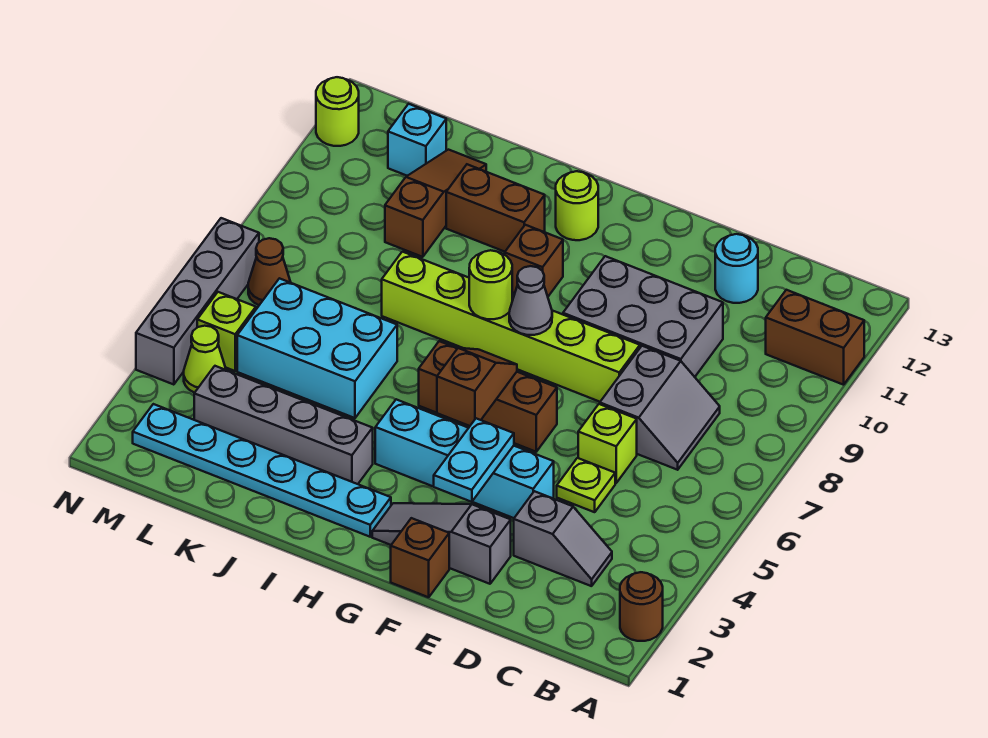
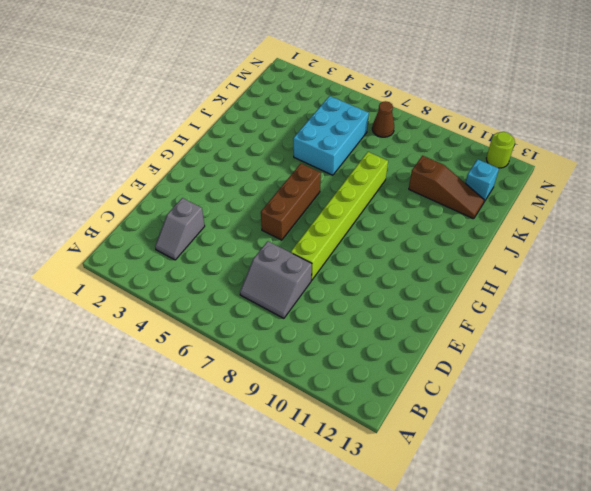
none -> brown 1x1 round brick [620,572,663,641]
none -> brown 1x2 brick [766,290,864,385]
none -> lime 1x1 plate [557,458,615,512]
none -> lime 1x1 brick [578,404,637,483]

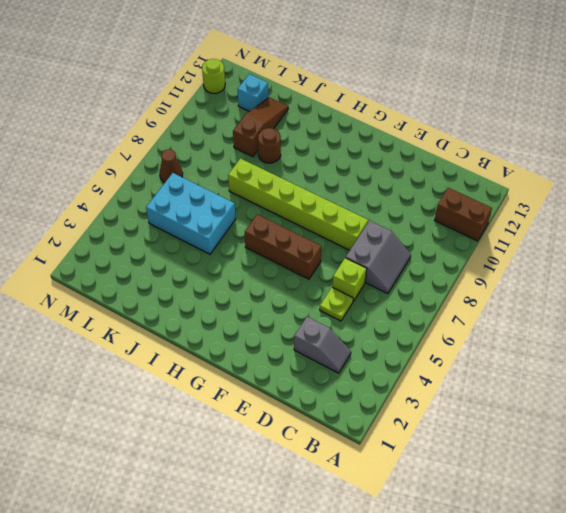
brown 1x1 round brick [258,128,281,163] -> brown 1x1 round brick moved to [620,572,663,641]
none -> grey 2x3 brick [563,256,723,377]
none -> cyan 1x1 round brick [715,234,758,303]
none -> grey 1x3 slope [372,503,511,584]
none -> cyan 1x4 brick [375,399,554,518]

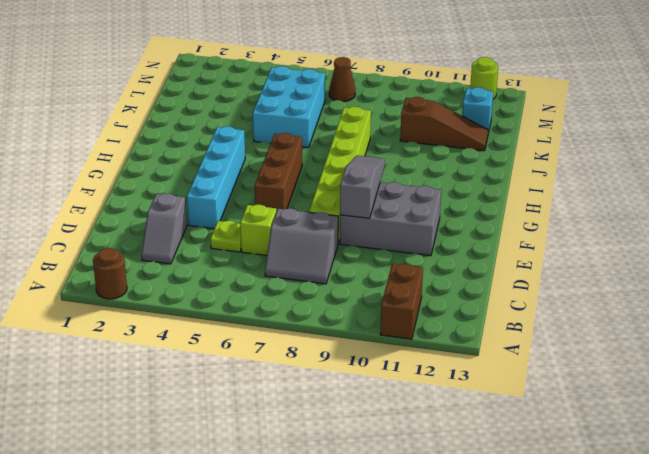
grey 2x3 brick [340,182,441,256] -> grey 2x3 brick turned to [563,256,723,377]
grey 1x3 slope [340,155,385,218] -> grey 1x3 slope moved to [372,503,511,584]
none -> cyan 1x1 round brick [715,234,758,303]
none -> brown 1x1 brick [391,518,449,597]
none -> cyan 1x6 plate [133,404,391,537]
none -> brown 1x1 brick [505,225,563,296]

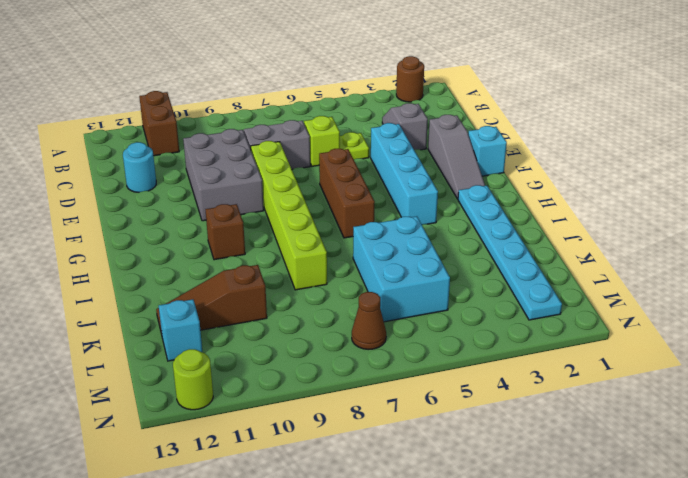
cyan 1x1 brick [468,126,507,176] -> brown 1x1 brick [391,518,449,597]
none -> lime 1x1 round brick [556,171,598,240]
none -> grey 1x4 brick [194,366,373,484]
none -> brown 1x2 brick [446,164,545,252]
none -> lime 1x1 cone [184,326,226,393]

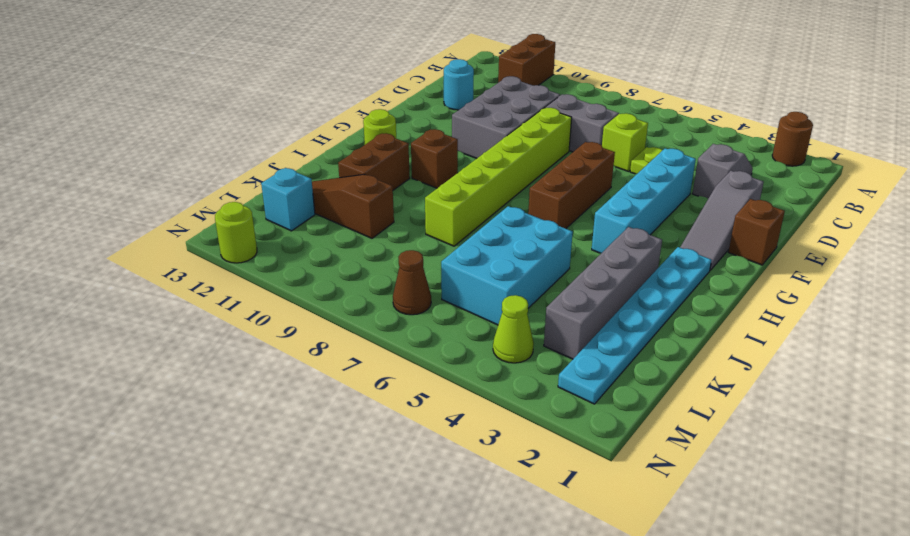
none -> lime 1x1 brick [197,292,256,371]
none -> grey 1x4 brick [136,218,259,385]
none -> cyan 1x2 plate [434,418,514,502]
none -> brown 1x2 slope [437,348,517,426]

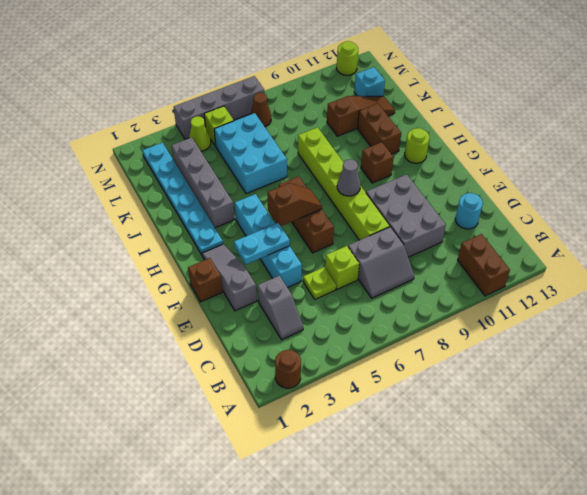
none -> lime 1x1 round brick [469,250,512,319]

